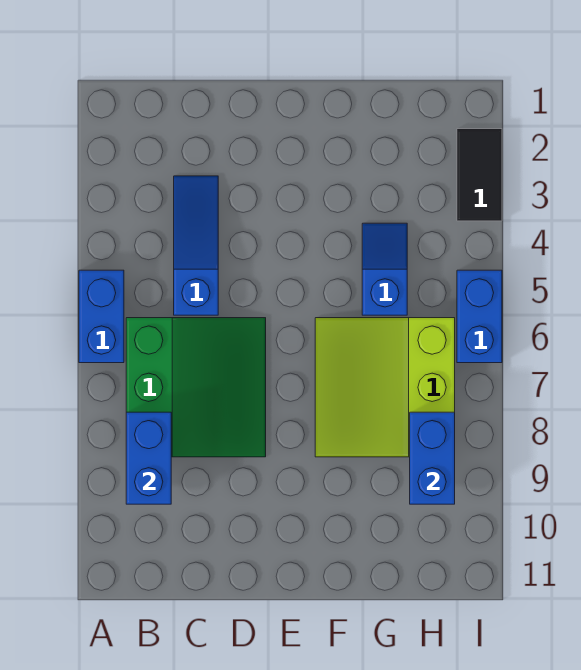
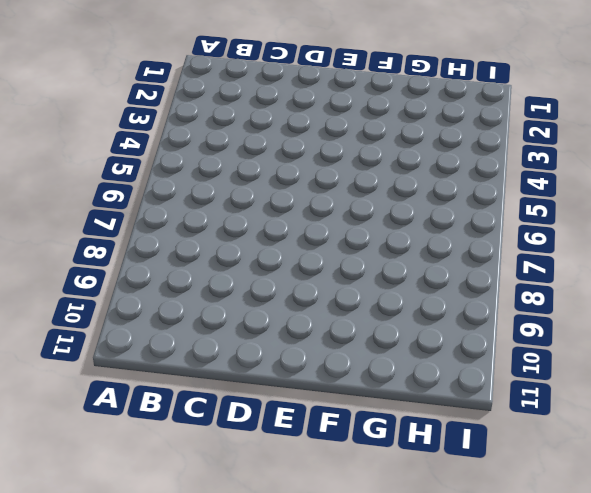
none -> blue 1x2 brick [79,270,124,363]
none -> green 3x3 slope [126,318,266,457]

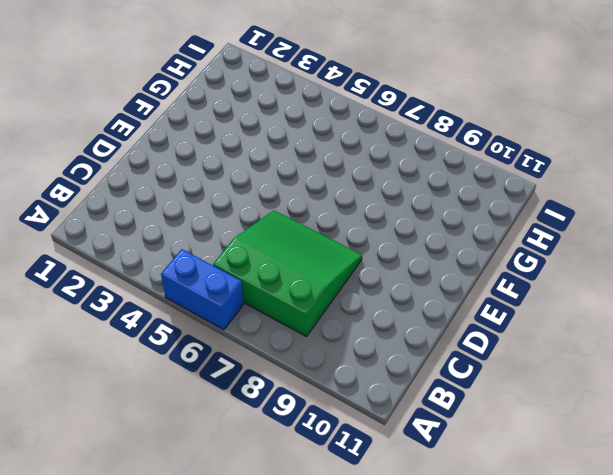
none -> blue 1x3 slope [174,176,218,315]
none -> lime 3x3 slope [315,318,455,457]

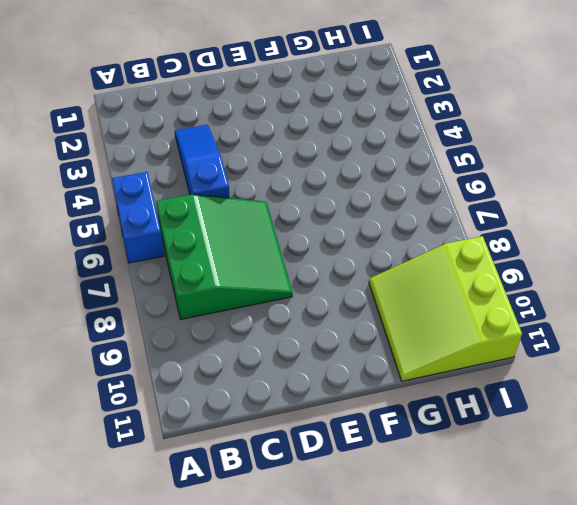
lime 3x3 slope [369,236,522,381] -> lime 3x3 slope moved to [315,318,455,457]
none -> blue 1x2 slope [362,223,407,315]
none -> black 1x2 tile [457,129,502,221]

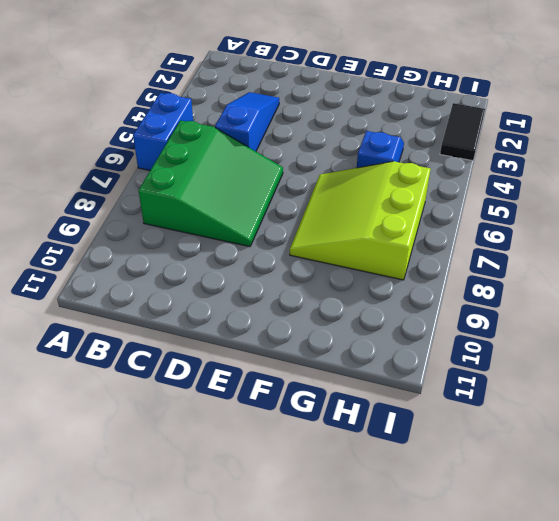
none -> blue 1x2 brick [457,270,502,363]
none -> blue 1x2 brick [126,412,171,504]

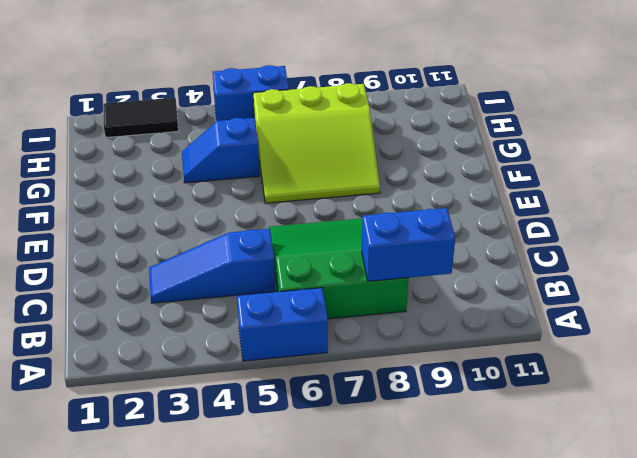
none -> blue 1x2 brick [410,412,455,504]

